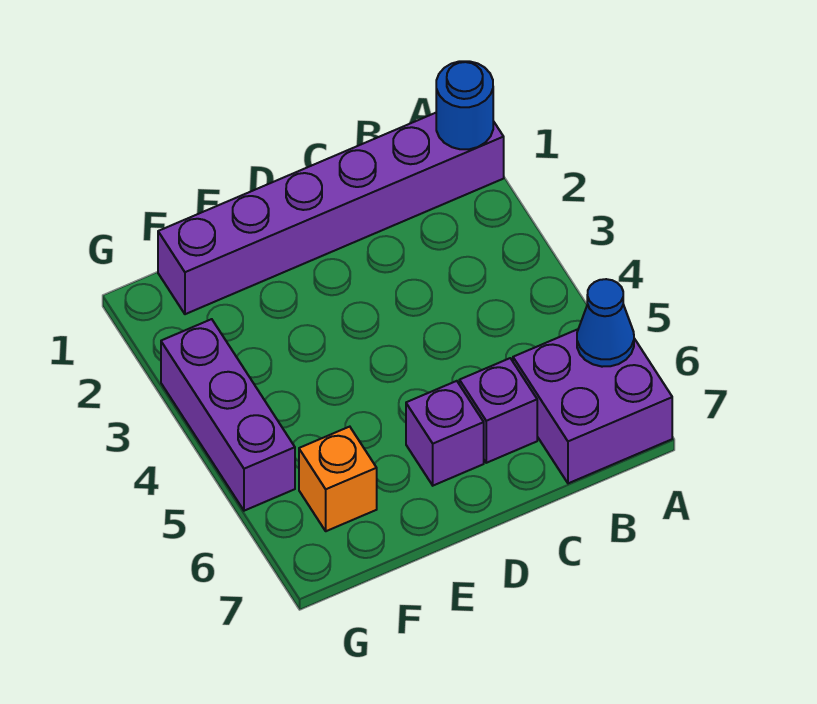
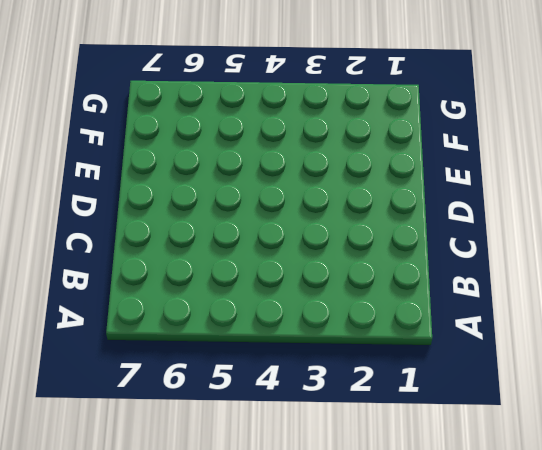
none -> purple 1x6 brick [158,113,504,314]
none -> purple 2x2 brick [513,329,672,483]

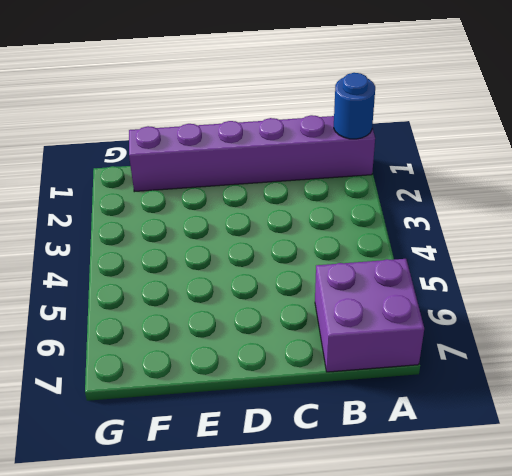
none -> purple 1x1 brick [459,358,537,463]
none -> purple 1x1 brick [406,381,484,486]

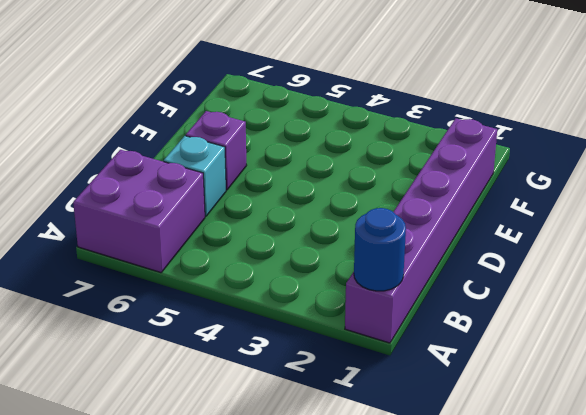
cyan 1x1 brick [164,136,226,216] -> purple 1x1 brick [459,358,537,463]
none -> orange 1x1 brick [299,427,377,531]
none -> purple 1x3 brick [161,319,295,511]

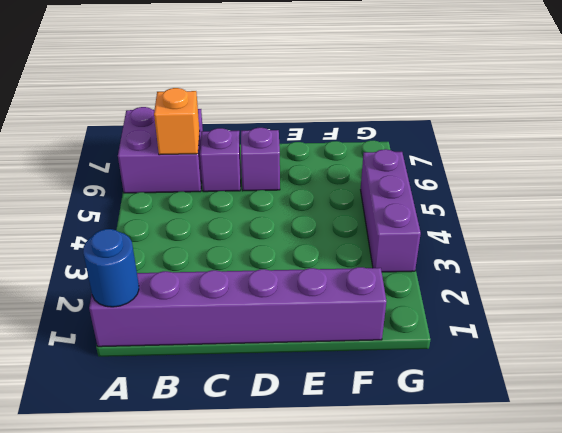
orange 1x1 brick [154,88,200,155] -> orange 1x1 brick moved to [299,427,377,531]
none -> blue 1x1 cone [577,279,634,367]

